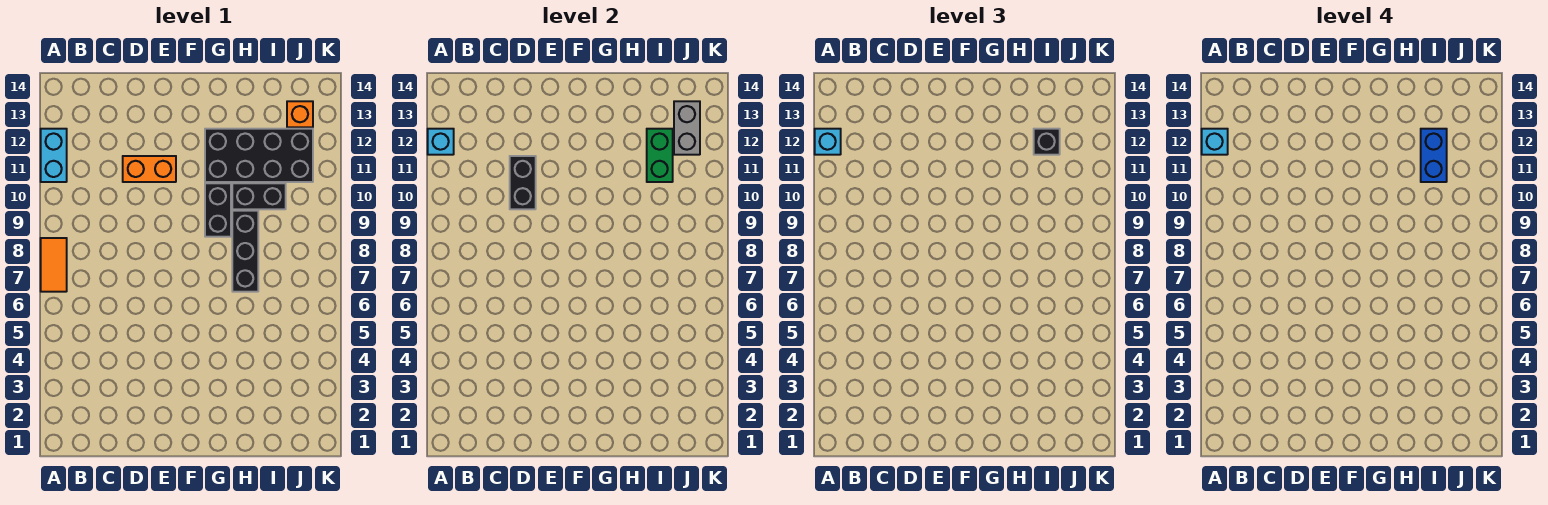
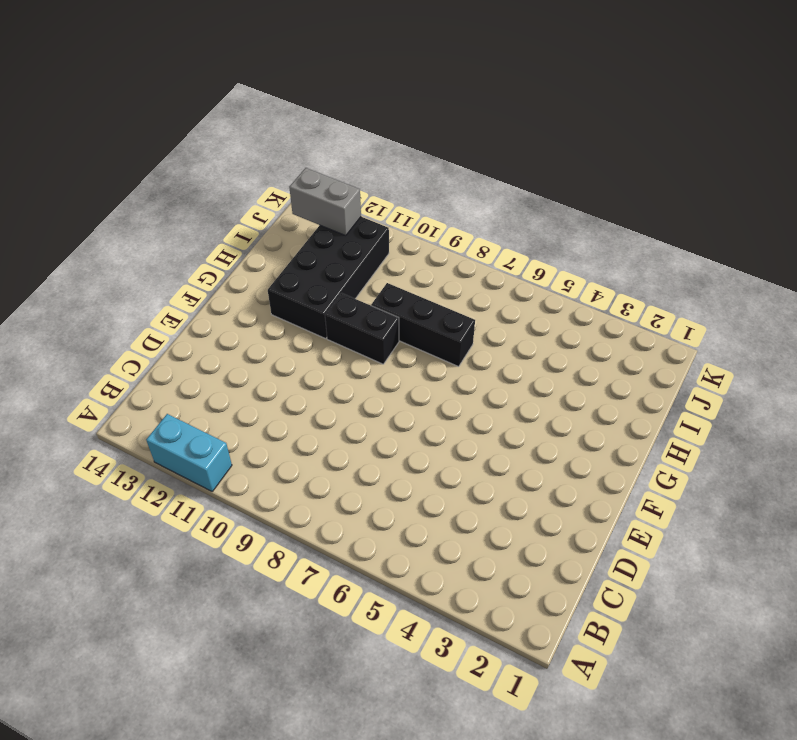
none -> orange 1x2 tile [41,238,67,292]
none -> orange 1x2 brick [123,156,176,182]
none -> black 1x2 brick [232,183,286,209]

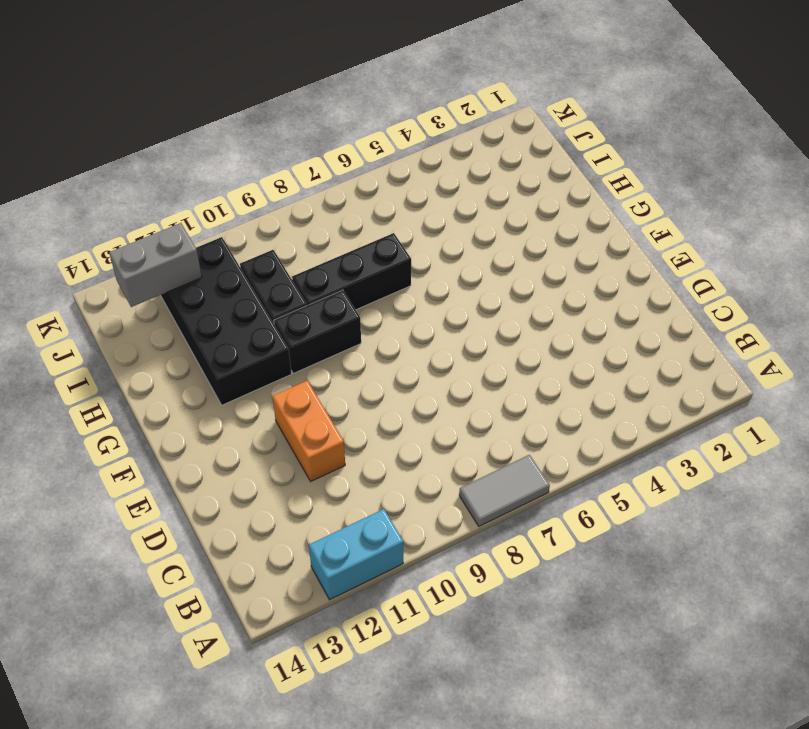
grey 1x2 tile [459,455,550,526] -> orange 1x2 tile [41,238,67,292]
none -> orange 1x1 brick [287,101,313,127]
none -> cyan 1x1 brick [428,129,454,155]
none -> black 1x2 brick [510,156,536,209]

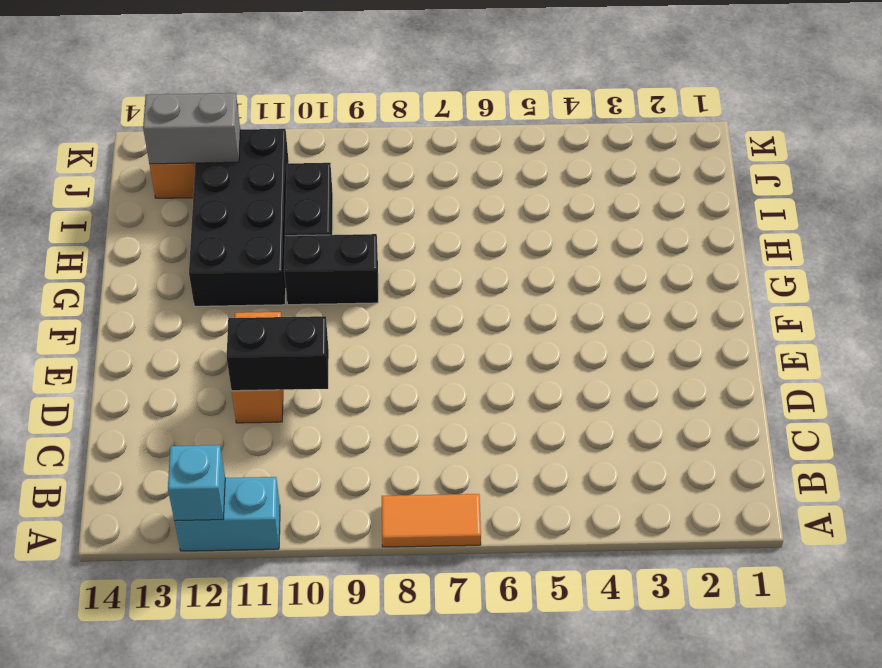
none -> black 1x3 brick [232,211,258,292]
none -> green 1x2 brick [647,129,673,182]
none -> cyan 1x1 brick [815,129,841,155]

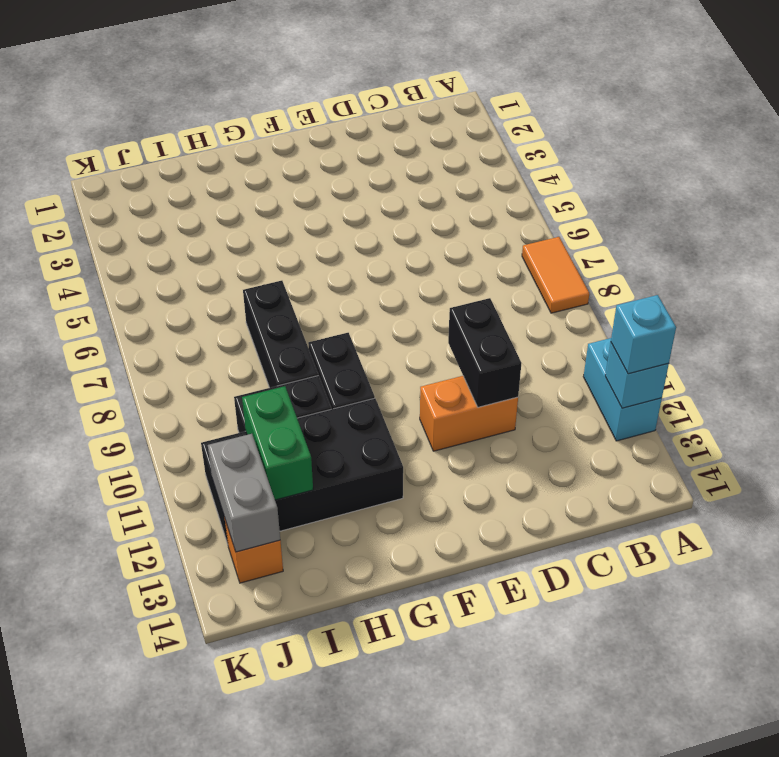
none -> black 1x1 brick [1034,129,1060,155]
none -> cyan 1x1 brick [1202,129,1228,155]
none -> blue 1x2 brick [1421,129,1447,182]

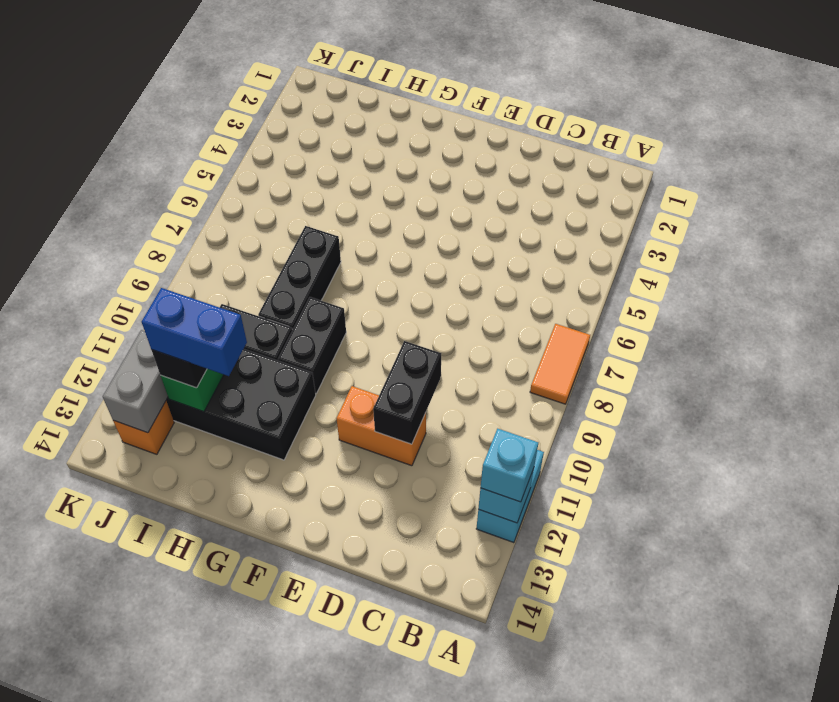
blue 1x2 brick [142,288,247,376] -> blue 1x2 brick turned to [1421,129,1447,182]
none -> cyan 1x1 brick [1202,129,1228,155]

